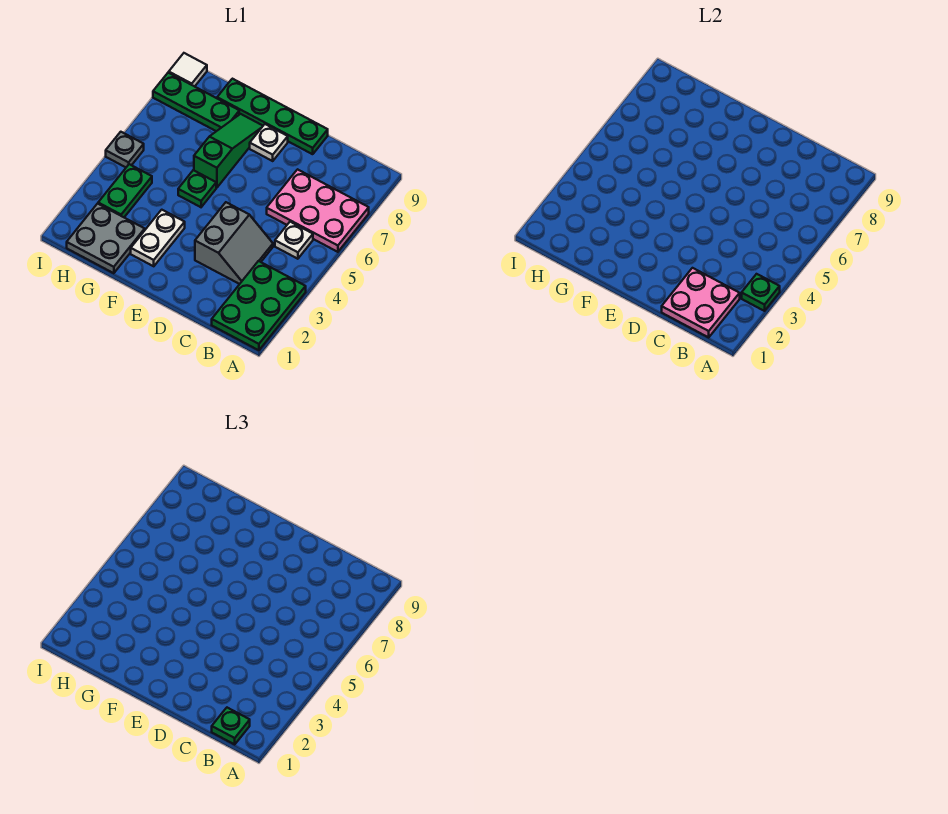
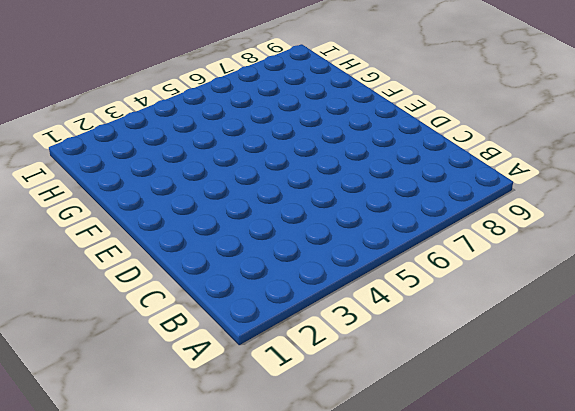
none -> green 2x3 plate [212,261,306,350]
none -> pink 2x3 plate [267,169,369,252]
none -> white 1x1 plate [275,222,313,259]

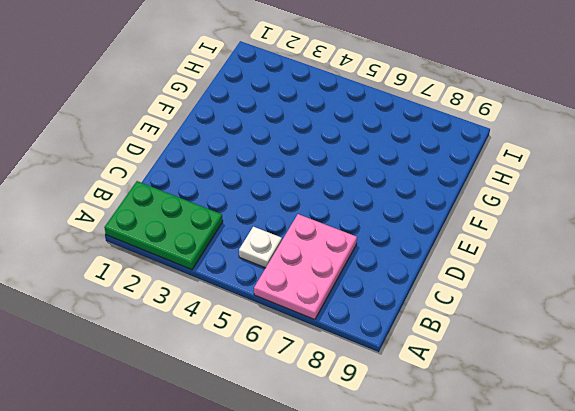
none -> grey 2x2 slope [195,202,273,284]
none -> green 1x4 plate [217,79,328,154]
none -> white 1x1 plate [250,124,288,161]

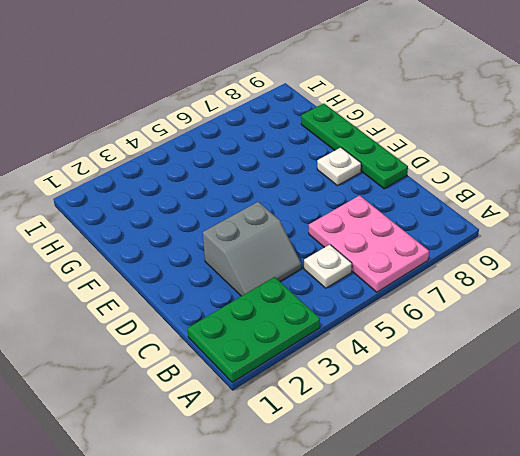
none -> white 1x2 plate [131,210,185,266]
none -> green 1x1 plate [178,170,216,207]
none -> green 1x3 slope [194,114,263,188]

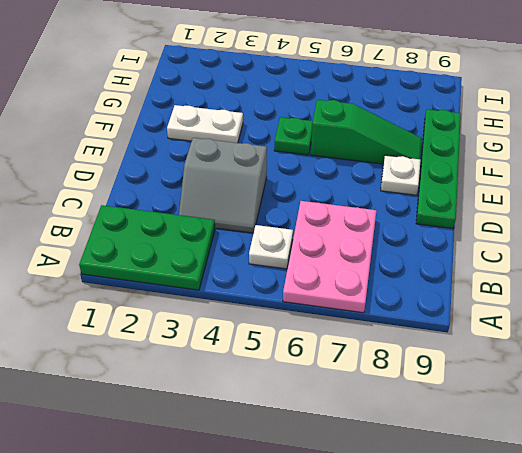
none -> grey 2x2 plate [67,204,145,273]
none -> green 1x3 plate [153,73,239,131]
none -> green 1x2 plate [98,164,152,217]

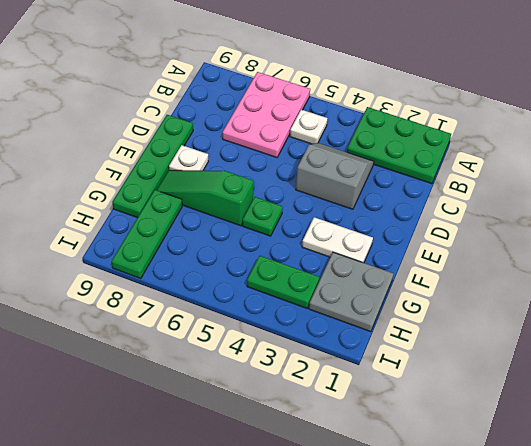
none -> grey 1x1 plate [106,132,144,167]
none -> white 1x1 tile [169,53,207,86]
none -> green 1x1 plate [742,274,780,311]

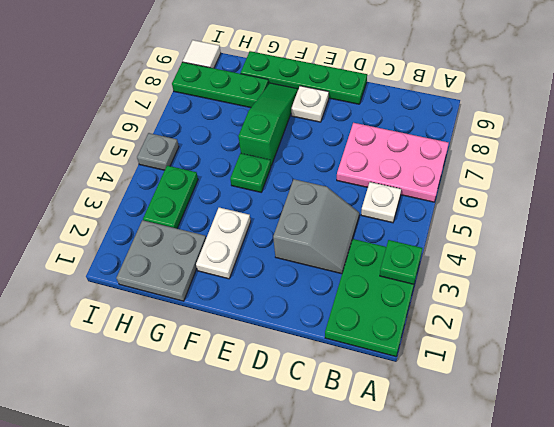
none -> pink 2x2 plate [662,268,740,337]
none -> green 1x1 plate [212,708,250,744]

